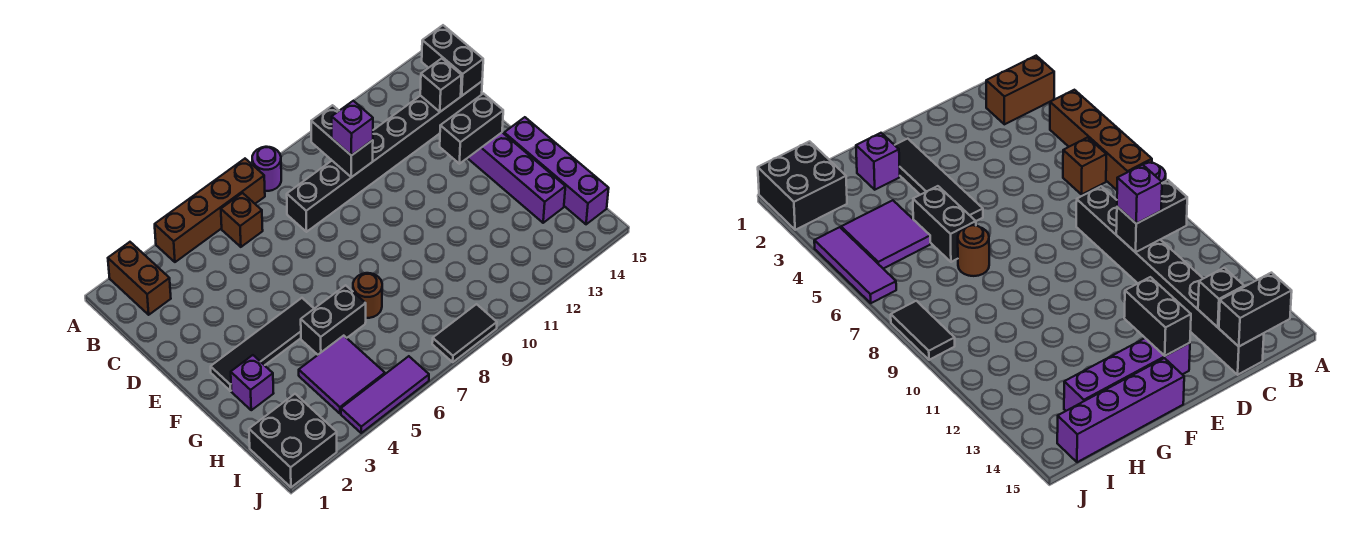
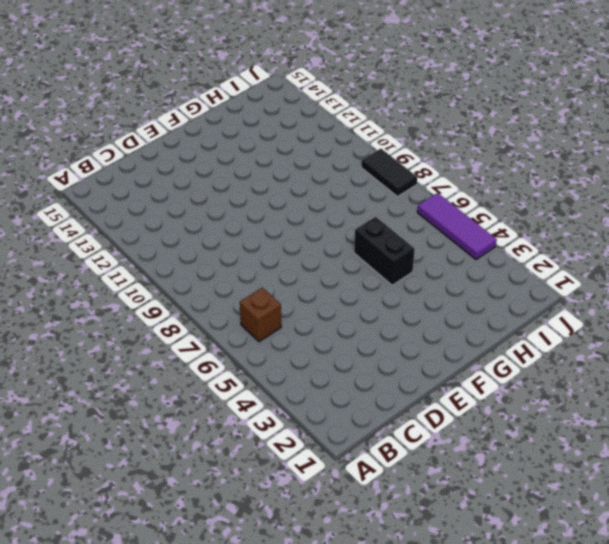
none -> brown 1x2 brick [108,242,171,315]
none -> brown 1x4 brick [155,159,265,262]
none -> purple 1x1 round brick [252,147,281,191]

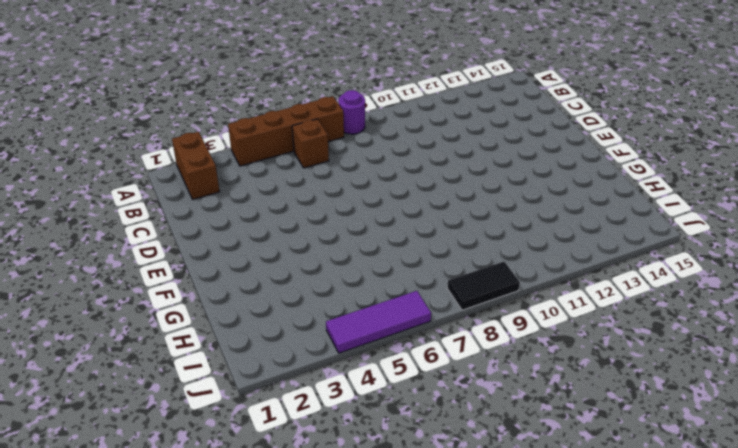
none -> black 1x8 brick [287,82,482,232]
none -> purple 1x4 brick [468,133,565,223]
none -> black 1x4 tile [211,298,314,391]

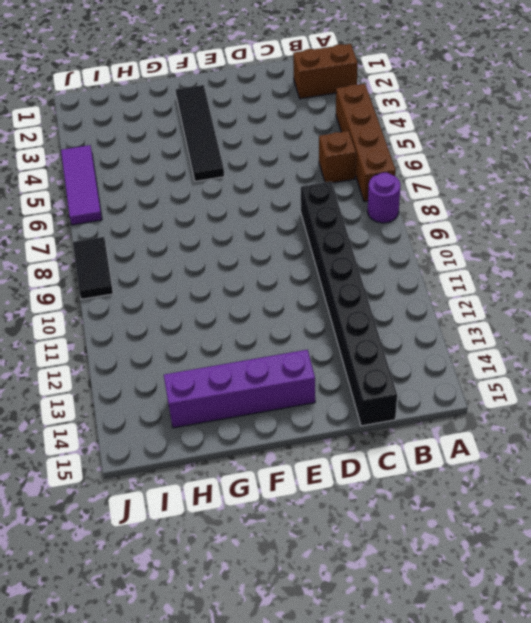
none -> purple 1x4 brick [504,117,609,224]
none -> purple 1x1 brick [231,355,274,410]
none -> black 1x2 brick [301,285,366,355]

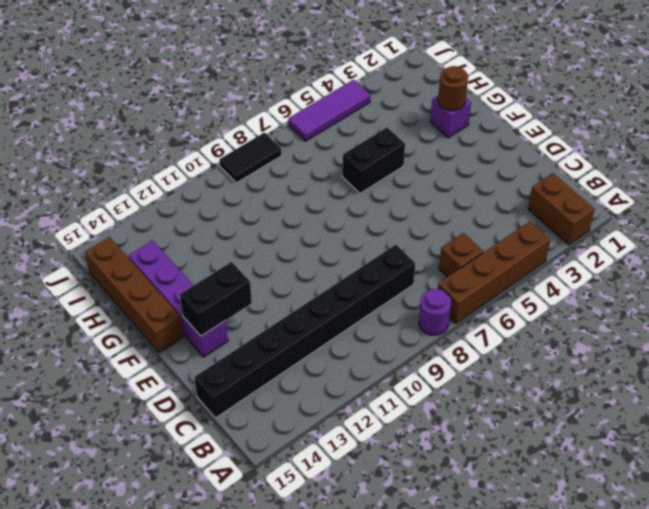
brown 1x4 brick [85,237,184,353] -> purple 1x4 brick [504,117,609,224]
brown 1x1 round brick [438,66,468,111] -> brown 1x1 round brick moved to [353,273,382,318]
none -> black 1x4 tile [211,298,314,391]
none -> purple 2x2 tile [299,336,385,413]
none -> black 2x2 brick [249,394,337,487]

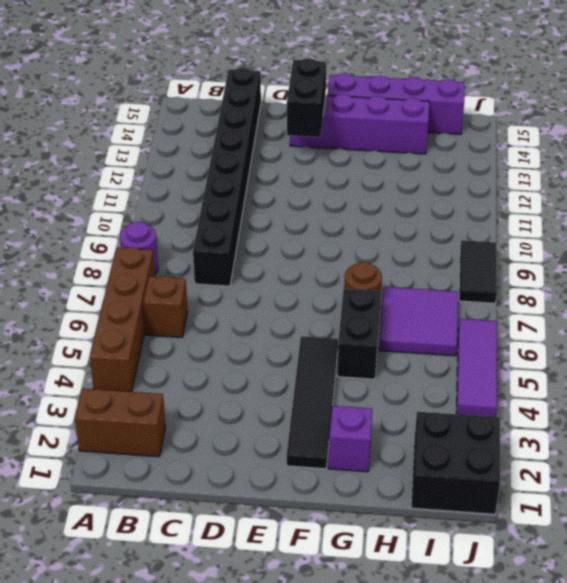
purple 2x2 tile [379,287,458,356] -> purple 2x2 tile moved to [299,336,385,413]
none -> black 1x2 brick [311,105,373,177]
none -> black 1x2 brick [422,25,483,96]
none -> black 1x1 brick [420,58,462,112]

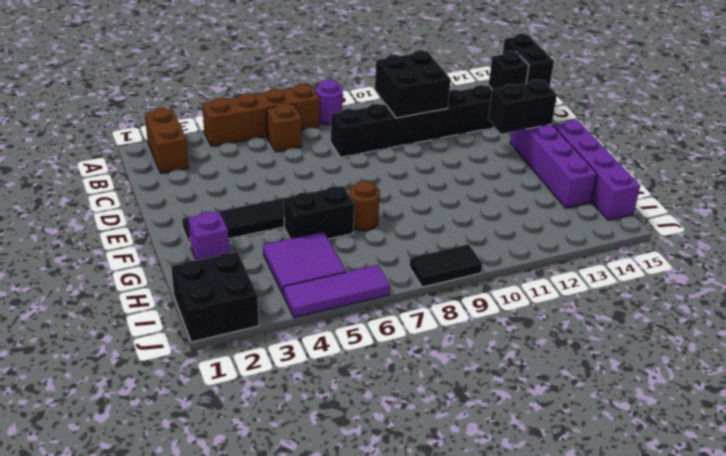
black 2x2 brick [375,50,451,118] -> black 1x2 brick [311,105,373,177]
none -> purple 1x1 brick [332,101,373,156]

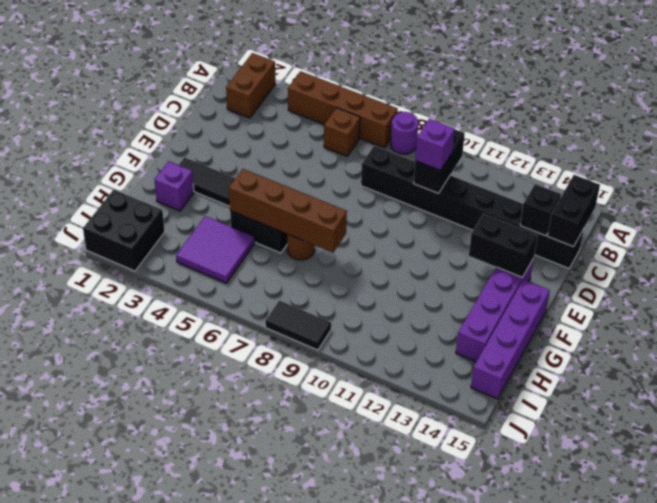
brown 1x4 brick [229,169,347,253] -> none
none -> purple 1x3 tile [341,356,429,433]

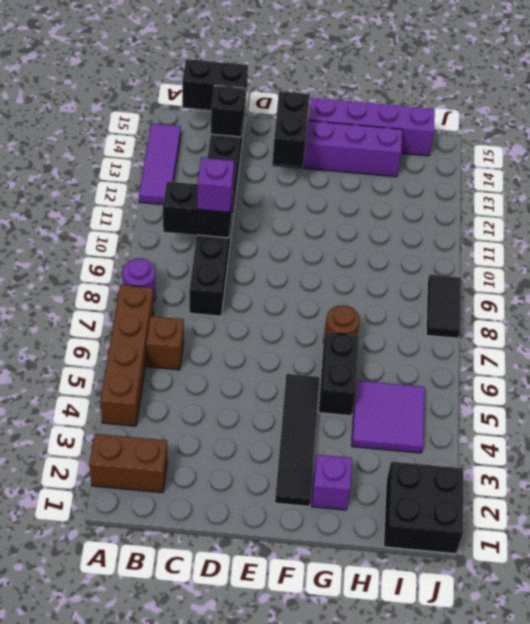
purple 1x3 tile [139,123,181,205] -> purple 1x3 tile moved to [341,356,429,433]

